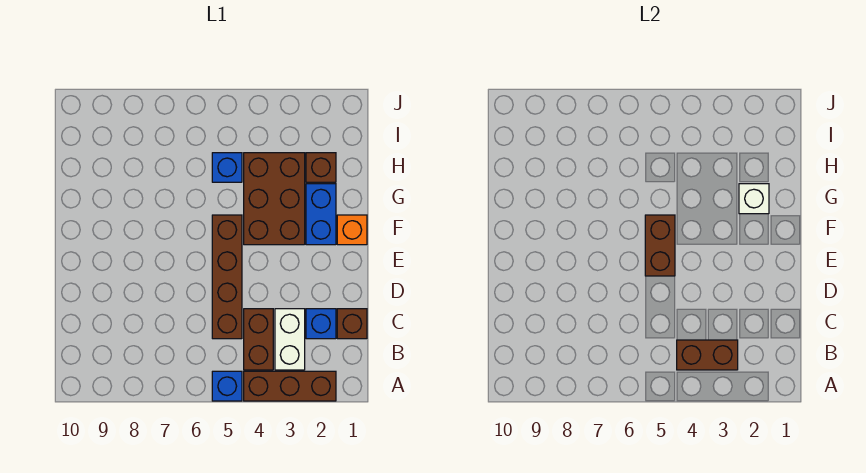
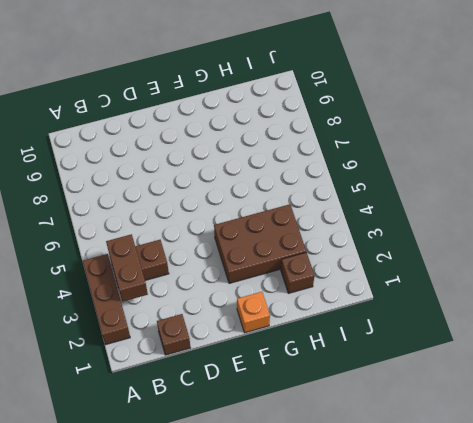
none -> blue 1x1 brick [212,371,242,401]
none -> white 1x2 brick [275,309,305,370]
none -> blue 1x1 brick [306,309,336,339]

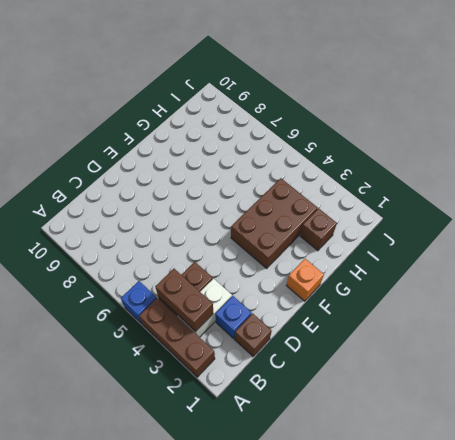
none -> brown 1x4 brick [212,215,242,339]
none -> blue 1x2 brick [306,184,336,245]
none -> blue 1x1 brick [212,153,242,182]

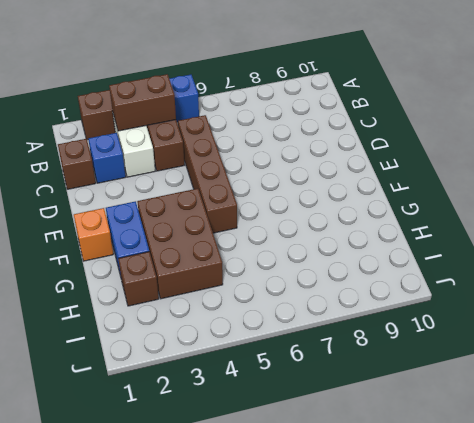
none -> blue 1x1 brick [212,153,242,182]
none -> brown 1x2 brick [645,215,675,276]
none -> white 1x1 brick [739,184,769,214]

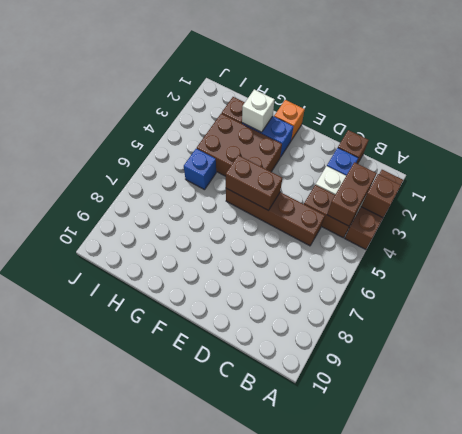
brown 1x1 brick [361,174,401,218] -> none
none -> blue 1x1 brick [212,371,242,401]

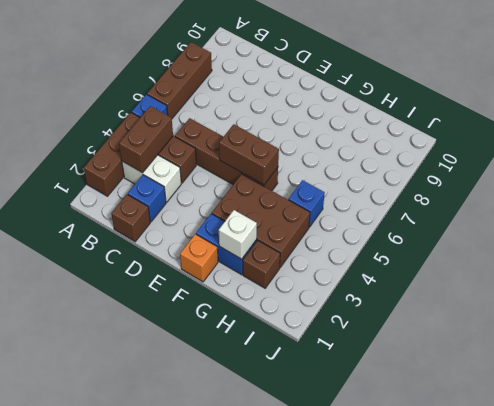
brown 1x3 brick [147,42,212,118] -> none

